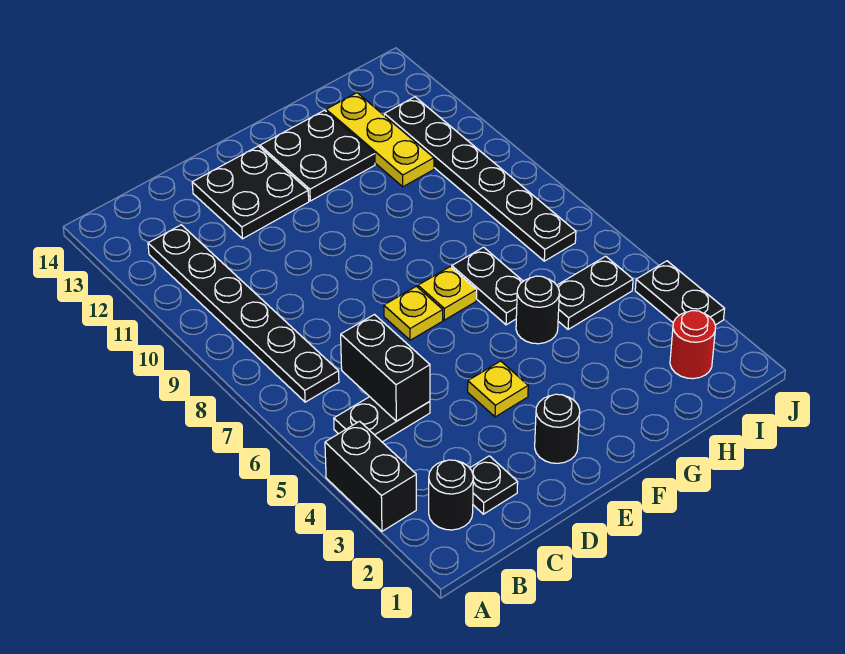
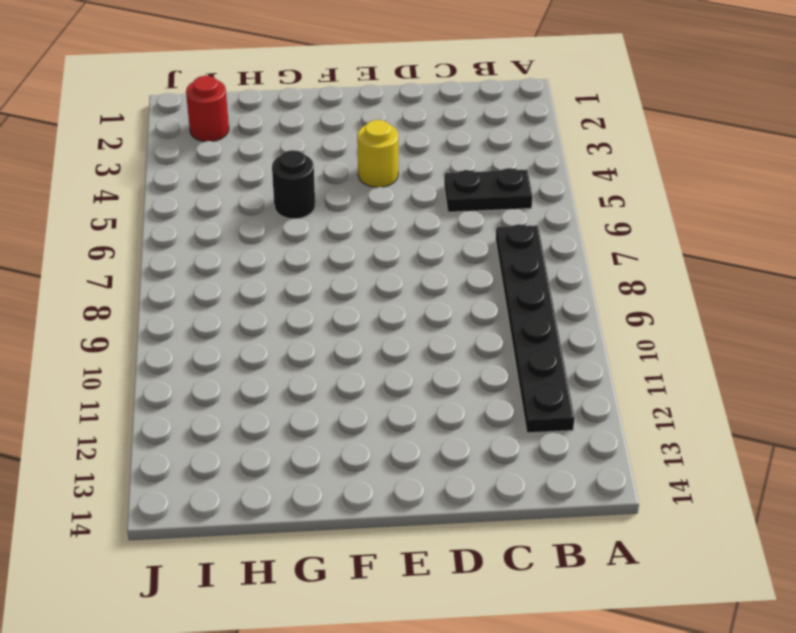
yellow 1x1 round brick [357,120,398,187] -> yellow 1x1 plate [468,361,528,417]
none -> black 1x2 brick [325,421,416,531]
none -> black 1x1 round brick [429,460,473,530]
none -> black 1x1 plate [470,456,518,514]

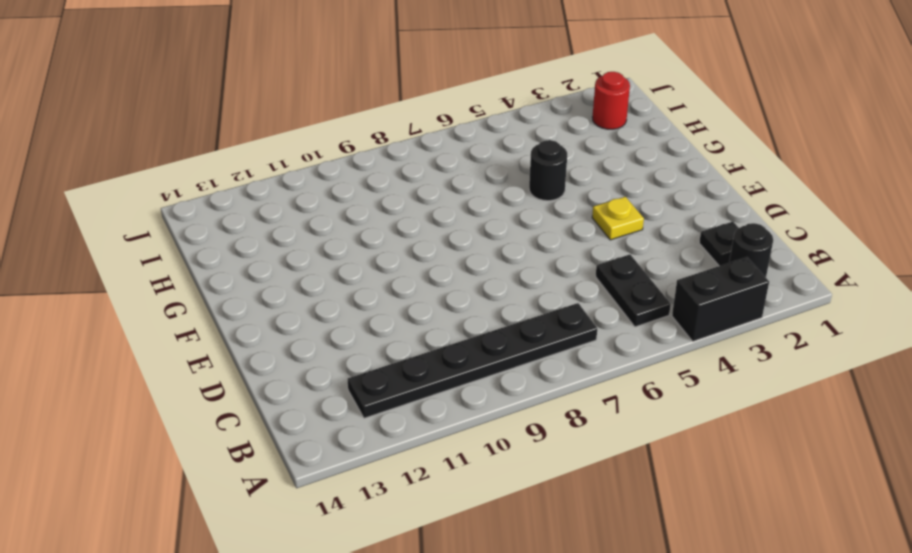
none -> black 2x2 plate [192,146,309,239]
none -> black 1x1 round brick [535,394,580,463]
none -> yellow 1x1 plate [384,286,443,340]

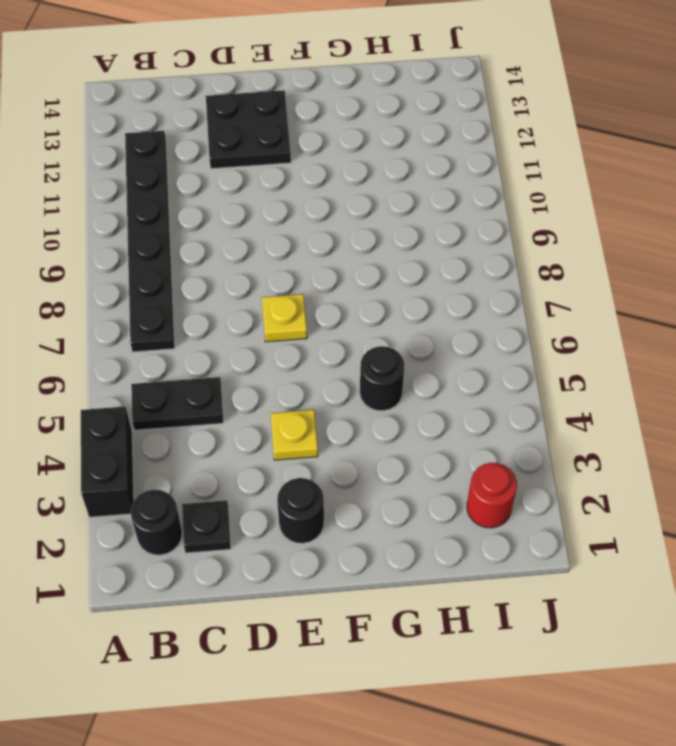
none -> yellow 1x1 plate [418,267,477,320]
none -> black 2x2 plate [260,110,375,201]
none -> black 1x2 plate [452,247,523,325]

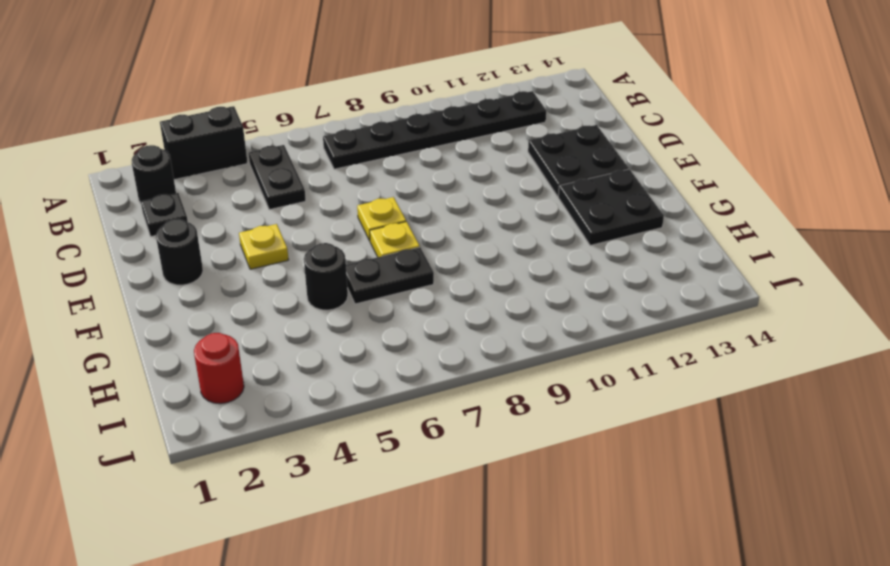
none -> black 1x2 plate [557,256,633,329]
none -> yellow 1x3 plate [326,93,434,187]
none -> black 1x6 plate [384,97,576,261]

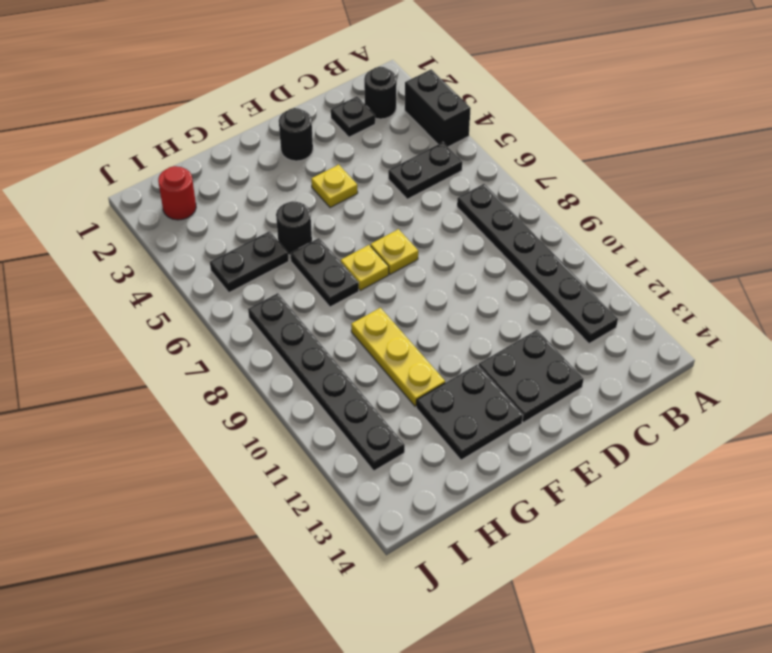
yellow 1x3 plate [351,308,445,406] -> yellow 1x3 plate moved to [326,93,434,187]
none -> black 1x2 plate [635,261,725,325]
none -> black 1x2 brick [341,315,430,421]

